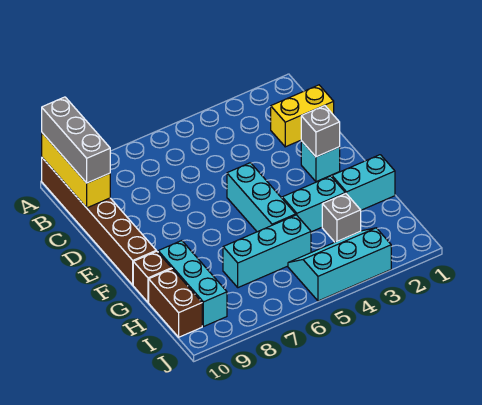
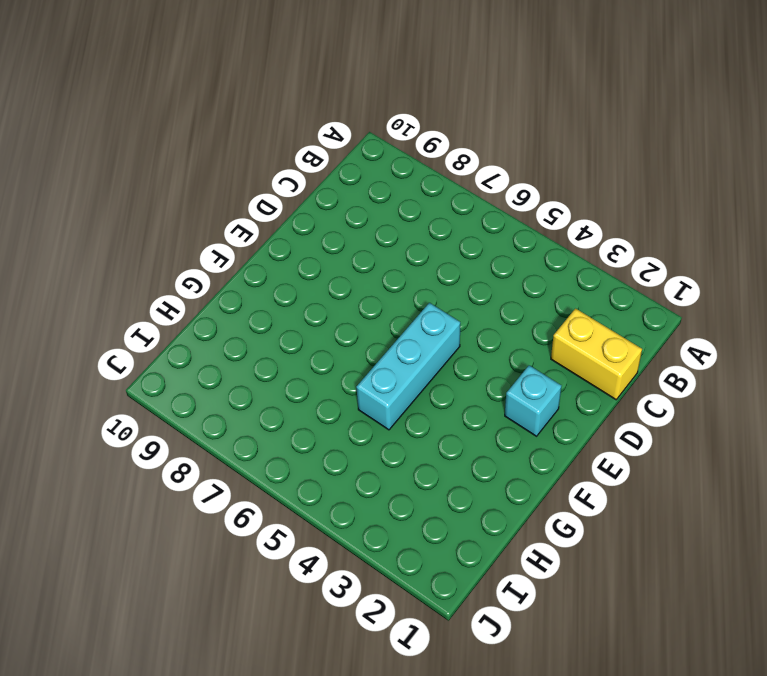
none -> brown 1x6 brick [42,158,156,285]
none -> cyan 1x2 brick [332,155,395,210]
none -> cyan 1x2 brick [282,176,345,232]

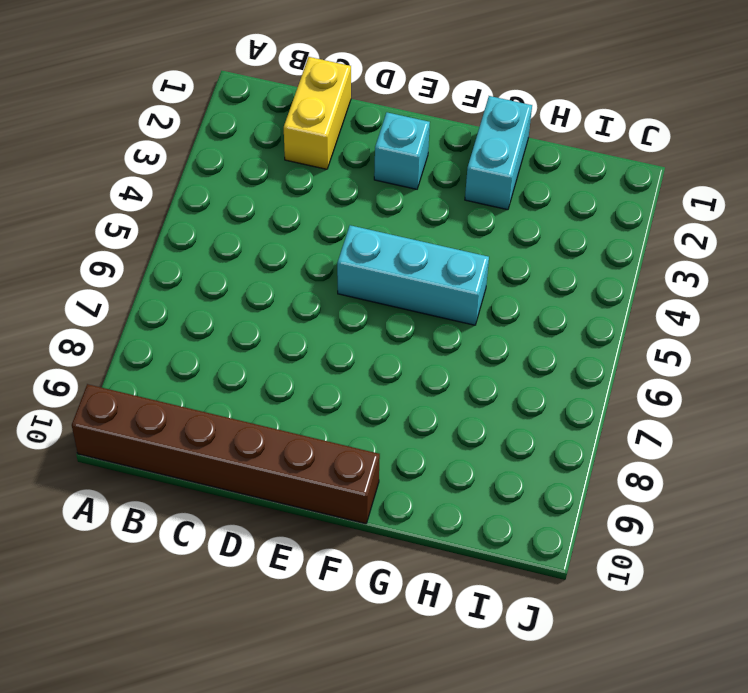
none -> cyan 1x2 brick [282,176,345,232]
none -> cyan 1x3 brick [158,241,227,327]
none -> brown 1x1 brick [133,251,172,302]

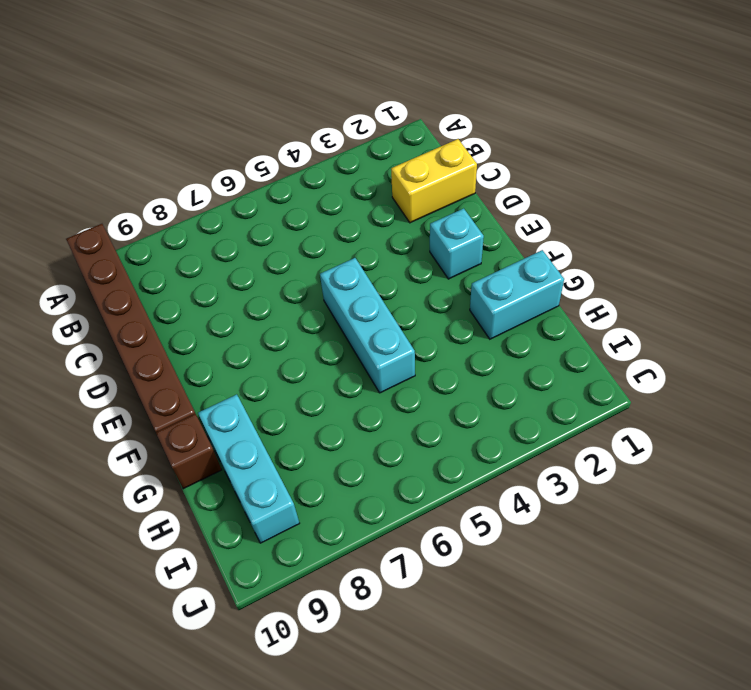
none -> cyan 1x2 brick [282,176,345,232]
none -> grey 1x1 brick [322,193,361,242]
none -> cyan 1x3 brick [223,215,311,288]

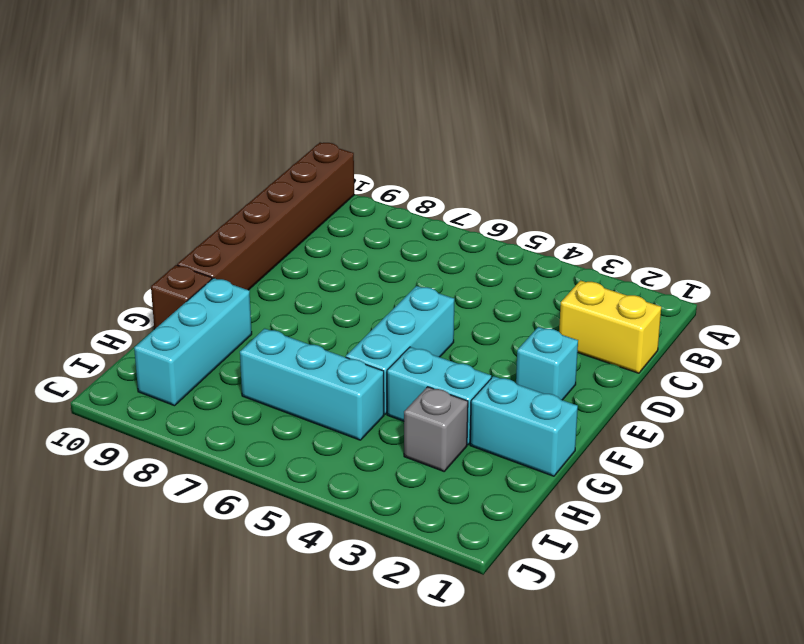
none -> brown 1x2 brick [149,269,202,337]
none -> cyan 2x3 slope [288,228,391,301]
none -> yellow 1x3 brick [42,133,110,208]

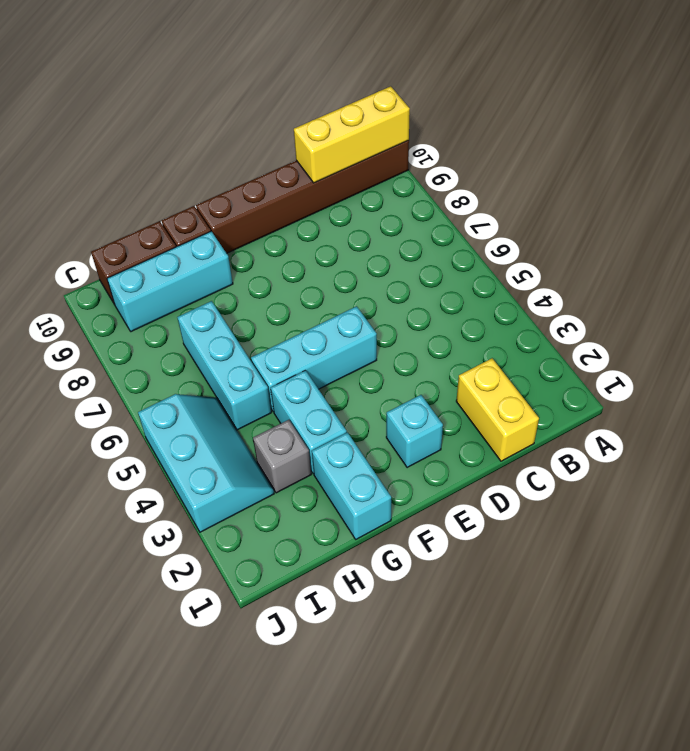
none -> grey 1x1 brick [301,105,340,157]
none -> grey 1x3 brick [42,97,110,183]

